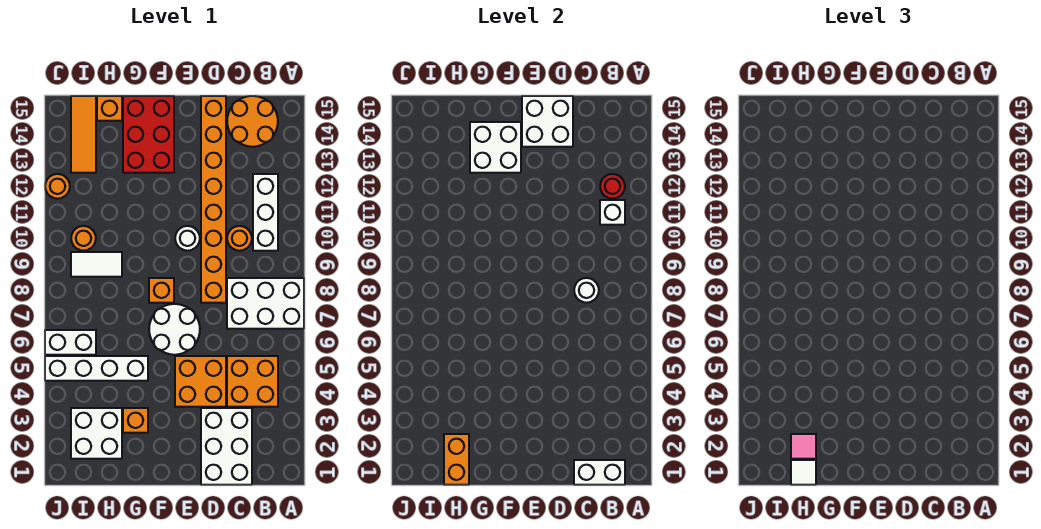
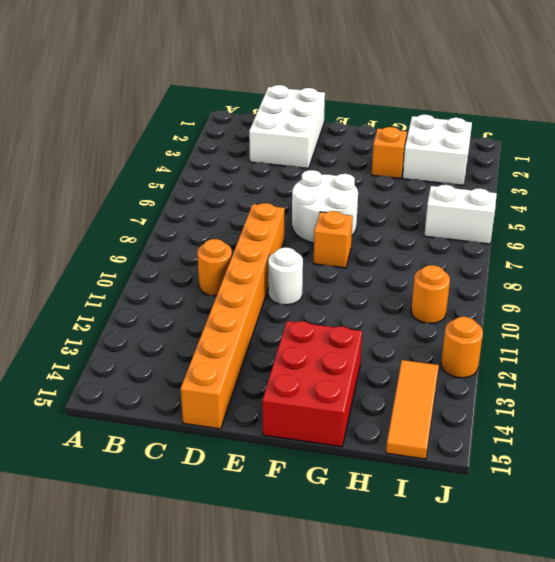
none -> white 2x3 brick [227,278,304,329]
none -> orange 2x2 brick [227,356,278,407]
none -> white 1x3 brick [253,174,278,251]
none -> orange 2x2 round brick [227,96,278,147]

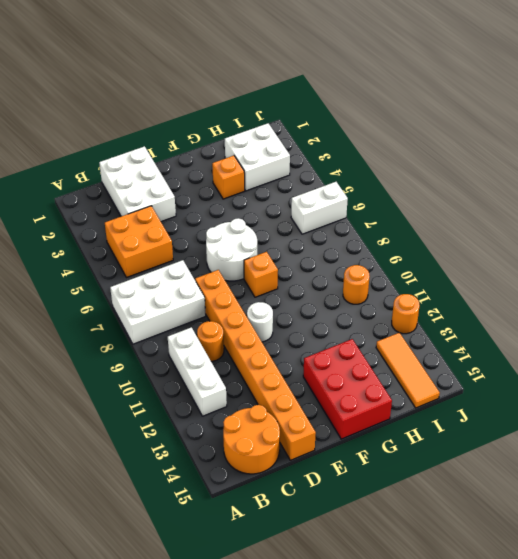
none -> orange 2x2 brick [175,356,226,407]
none -> white 1x4 brick [45,356,148,381]
none -> white 1x2 tile [71,252,122,277]
none -> orange 1x1 brick [97,96,122,121]

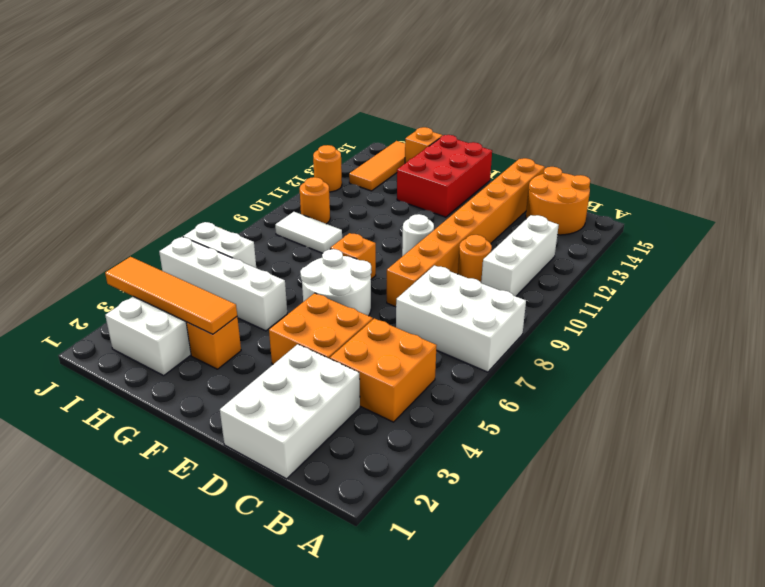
orange 1x4 tile [105,257,237,334] -> none
none -> white 1x2 brick [574,460,625,485]
none -> white 1x1 brick [600,200,625,225]
none -> red 1x1 round brick [600,174,625,199]
none -> white 1x1 round brick [574,278,599,303]

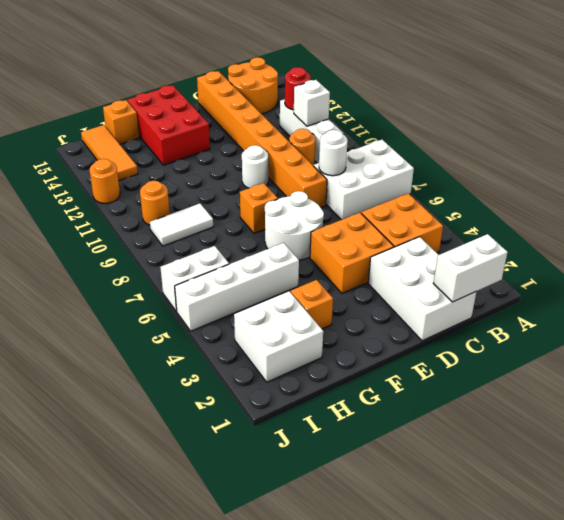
none -> white 2x2 brick [522,96,573,147]
none -> white 2x2 brick [470,122,521,173]
none -> orange 1x2 brick [444,434,469,485]
none -> white 1x1 tile [791,460,816,485]

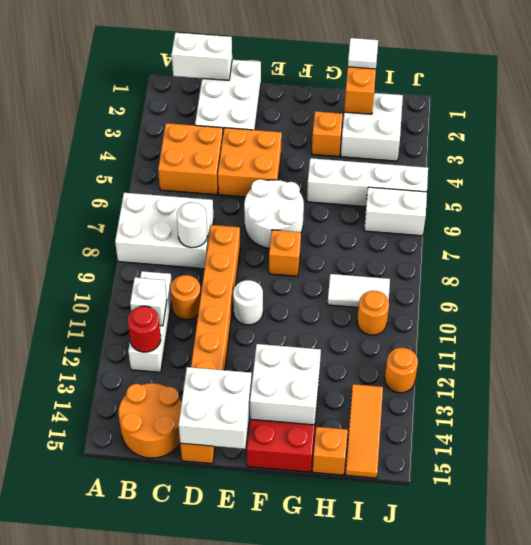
none -> pink 1x1 tile [791,434,816,459]

